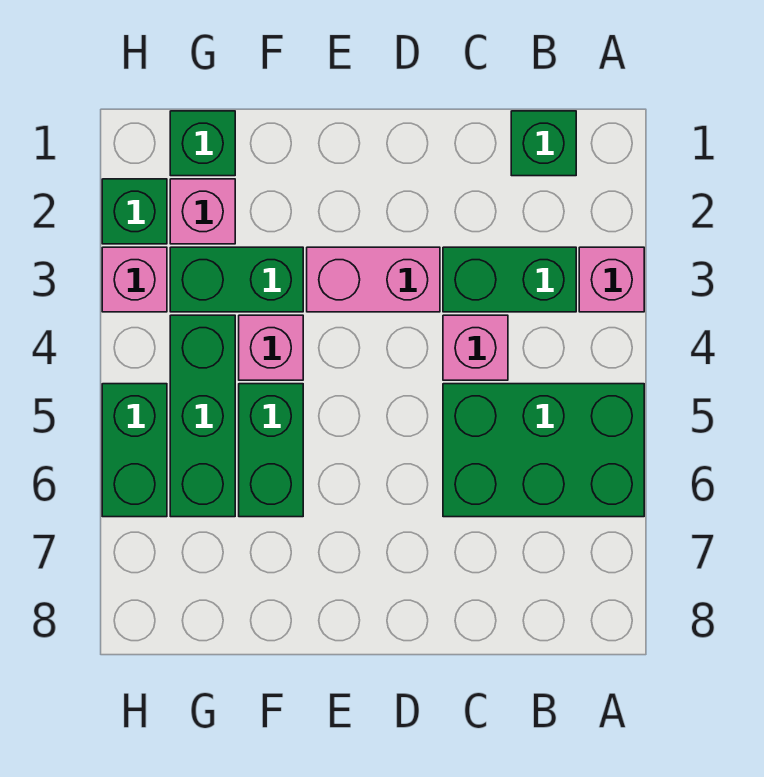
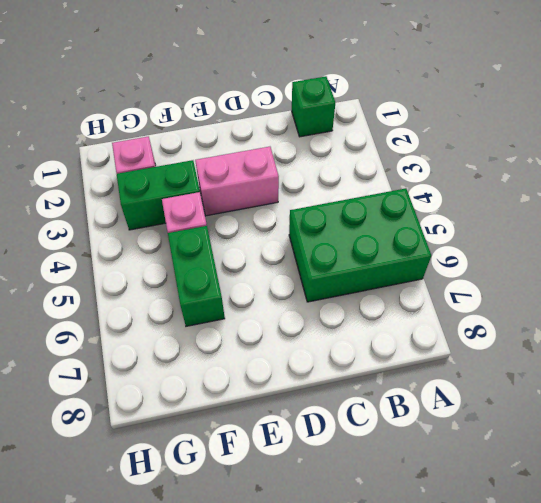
none -> pink 1x1 brick [579,247,644,312]
none -> green 1x2 brick [443,247,576,312]
none -> pink 1x1 brick [443,315,508,380]

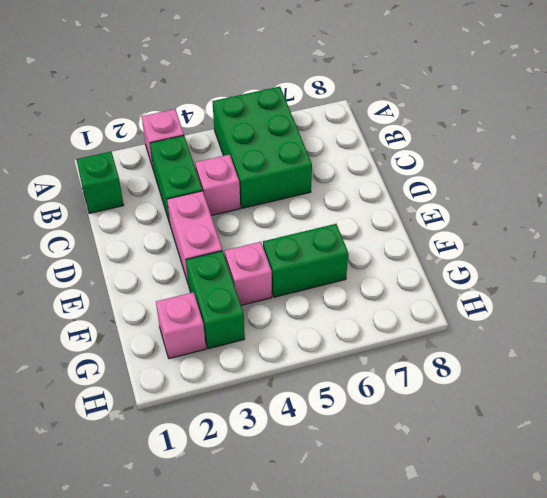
none -> green 1x1 brick [170,111,235,176]
none -> green 1x3 brick [170,315,235,517]
none -> green 1x1 brick [102,179,167,244]

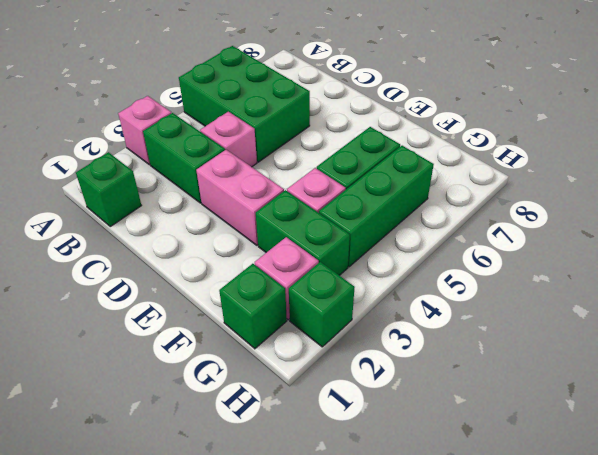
none -> pink 1x1 brick [102,247,167,312]
none -> green 1x2 brick [102,384,167,517]

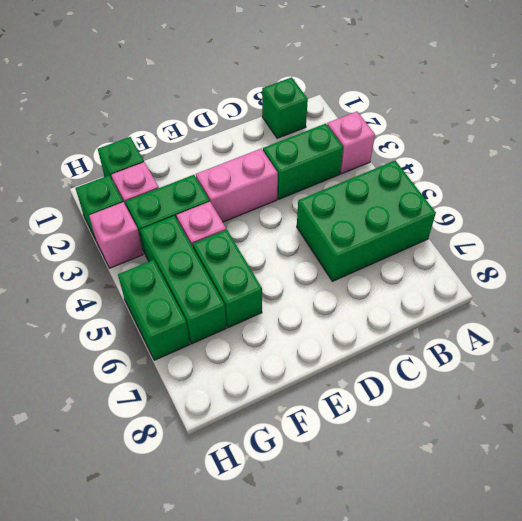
none -> pink 1x1 brick [443,315,508,380]

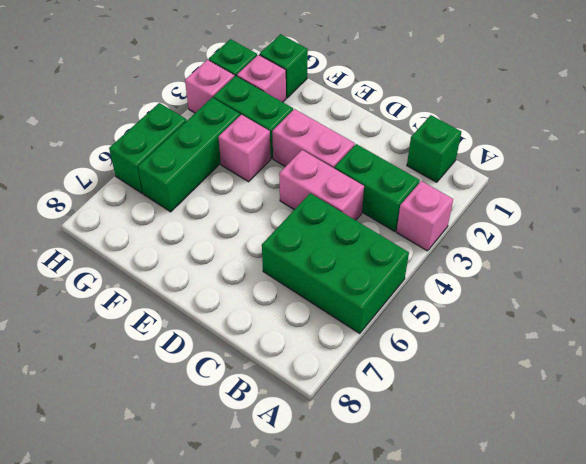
pink 1x2 brick [279,150,364,220] -> pink 1x1 brick [443,315,508,380]
none -> green 1x2 brick [239,384,303,517]

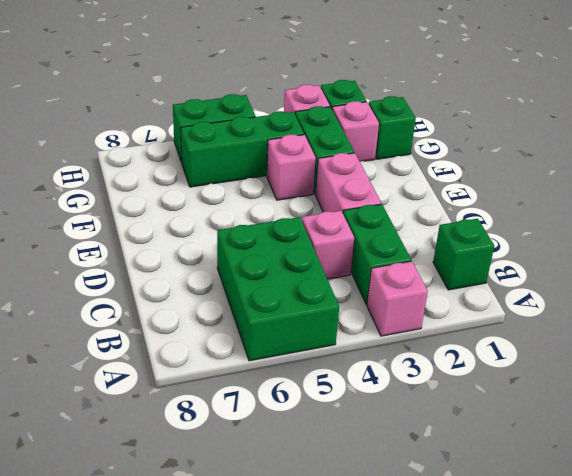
none -> green 1x2 brick [239,384,303,517]

